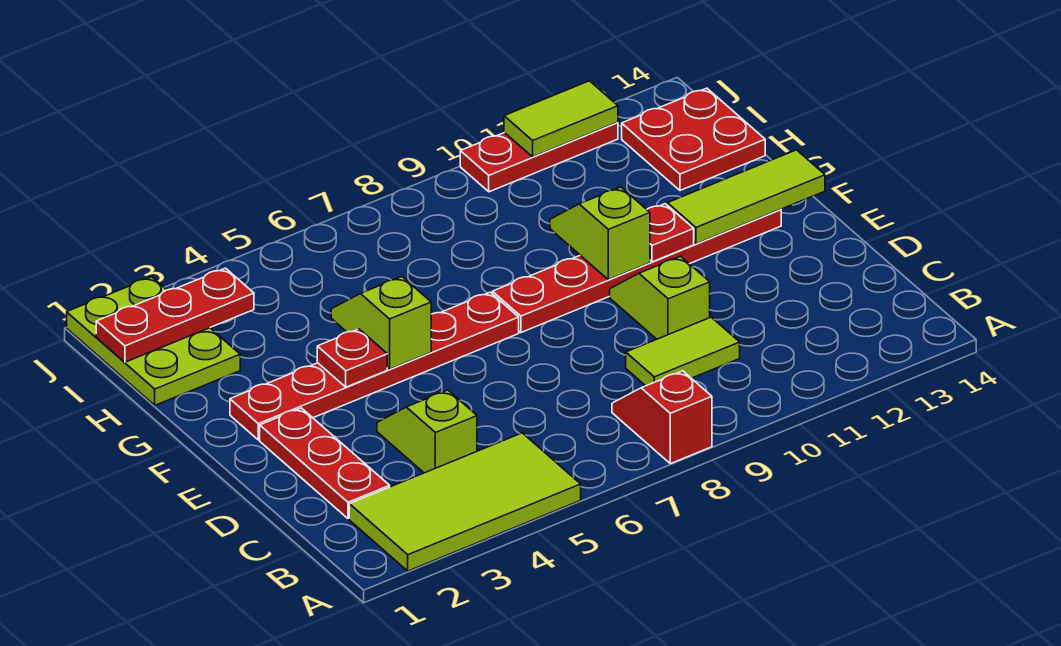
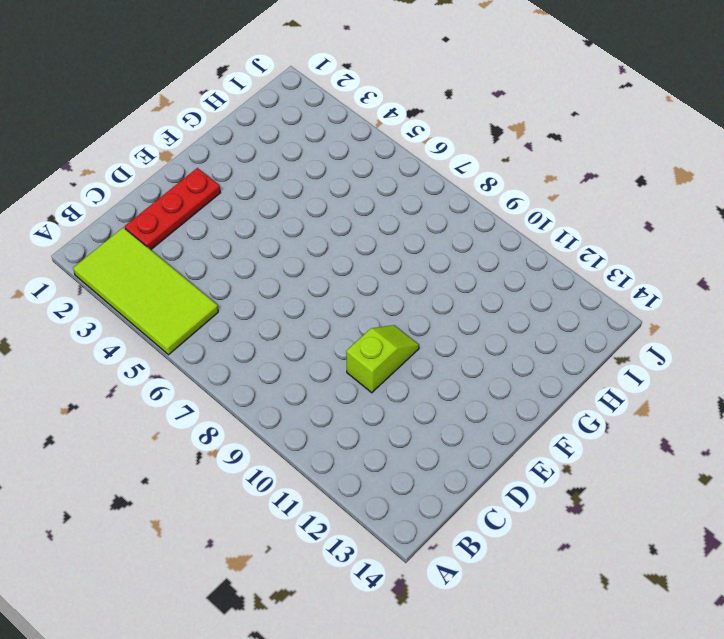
none -> red 1x2 slope [612,371,712,464]
none -> lime 1x2 slope [377,390,477,473]
none -> lime 1x2 tile [626,317,740,386]

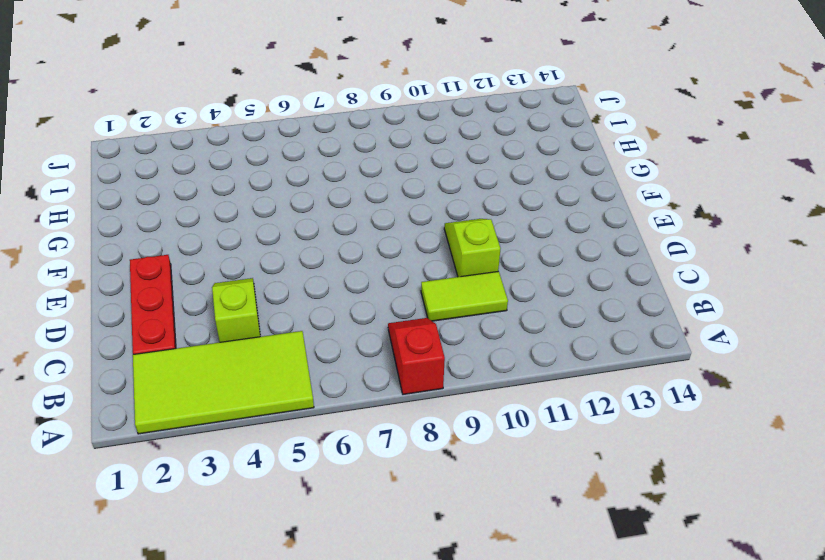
none -> red 1x6 plate [230,292,519,440]
none -> red 1x6 plate [492,209,781,332]
none -> lime 2x3 plate [67,277,240,405]

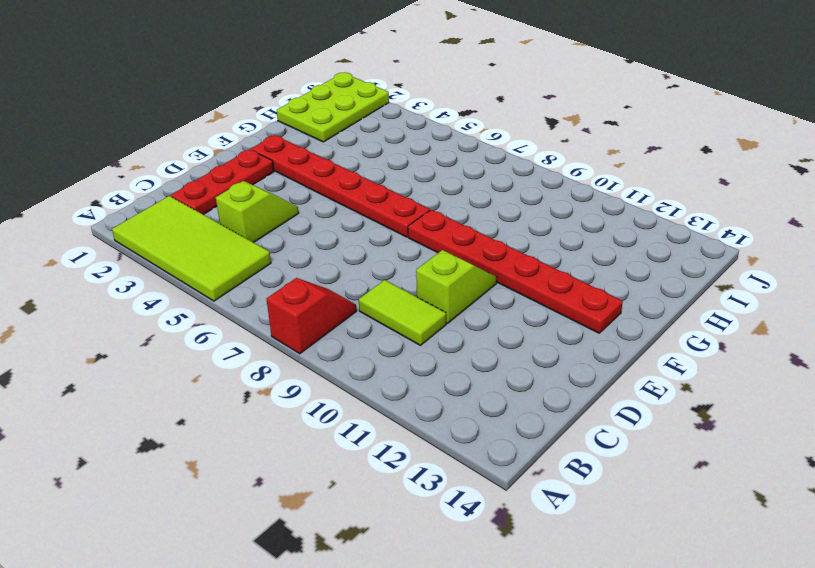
none -> red 2x2 plate [622,88,765,190]
none -> red 1x3 plate [460,123,618,192]
none -> red 1x1 plate [317,329,387,387]

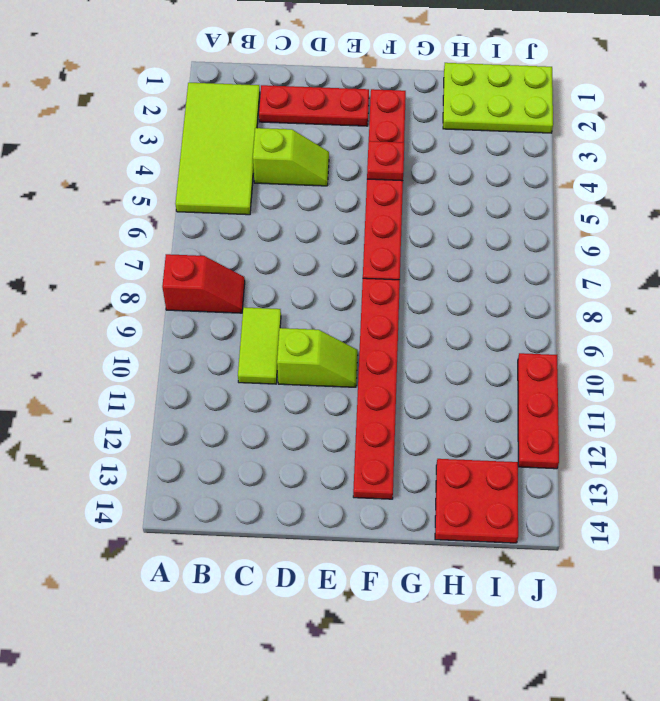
none -> lime 1x2 slope [331,277,431,369]
none -> lime 1x2 slope [550,187,650,280]
none -> red 1x1 plate [647,204,694,262]

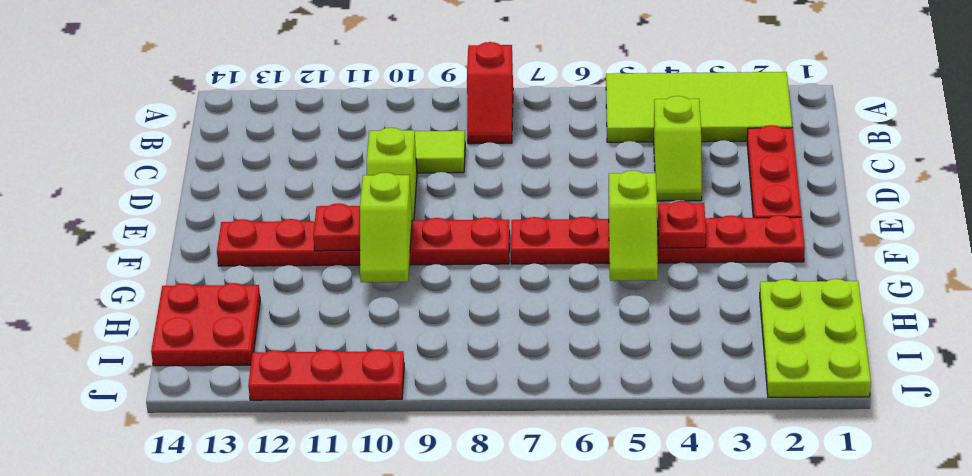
none -> lime 1x3 tile [667,150,825,244]
none -> red 1x3 plate [96,268,254,362]
none -> lime 1x2 tile [504,81,618,157]

